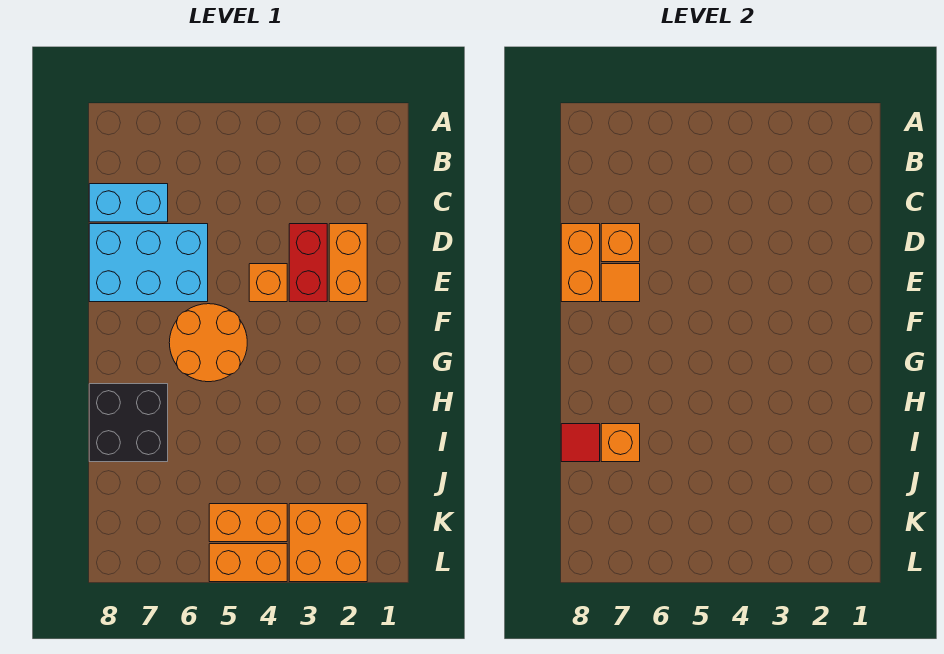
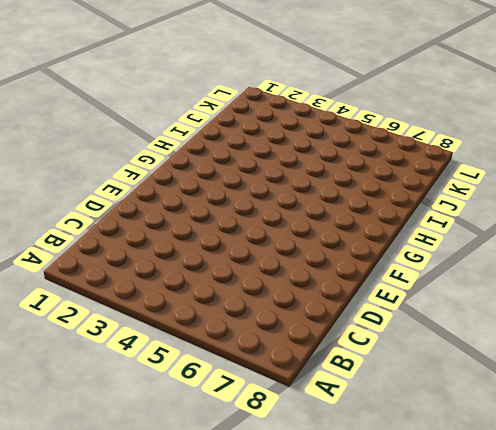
none -> cyan 1x2 brick [89,184,168,222]
none -> orange 1x2 brick [329,224,367,302]
none -> red 1x2 brick [289,224,327,302]

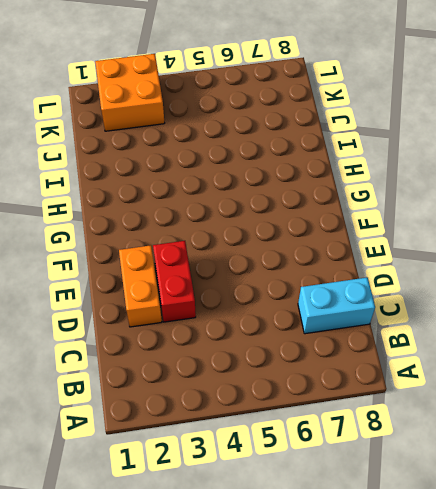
none -> cyan 2x3 brick [89,224,208,302]
none -> orange 1x1 brick [249,264,287,302]
none -> orange 2x2 round brick [169,304,247,382]

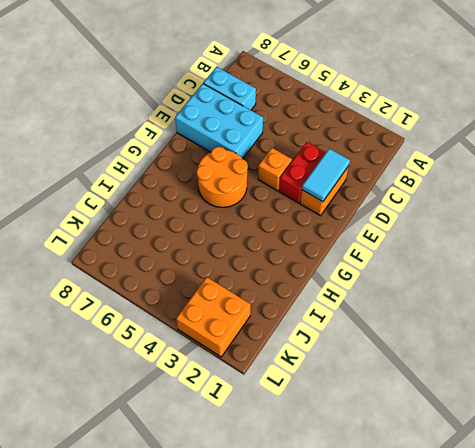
cyan 1x2 tile [302,149,350,202] -> none
none -> black 2x2 brick [89,384,168,462]
none -> orange 1x2 brick [209,504,287,542]
none -> orange 1x2 brick [209,544,287,582]

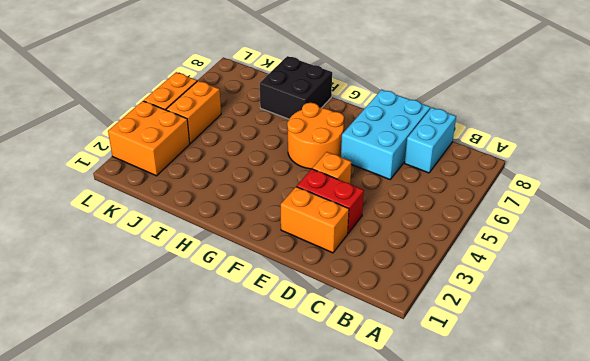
none -> orange 1x1 brick [601,224,640,262]
none -> orange 1x2 brick [561,224,600,302]
none -> orange 1x1 tile [601,264,640,302]

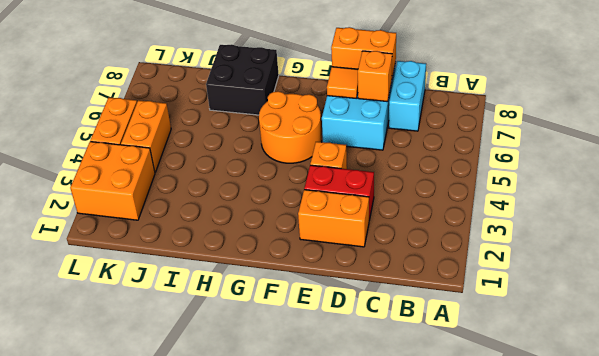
none -> orange 1x1 brick [601,424,640,462]
none -> red 1x1 tile [561,424,600,462]

